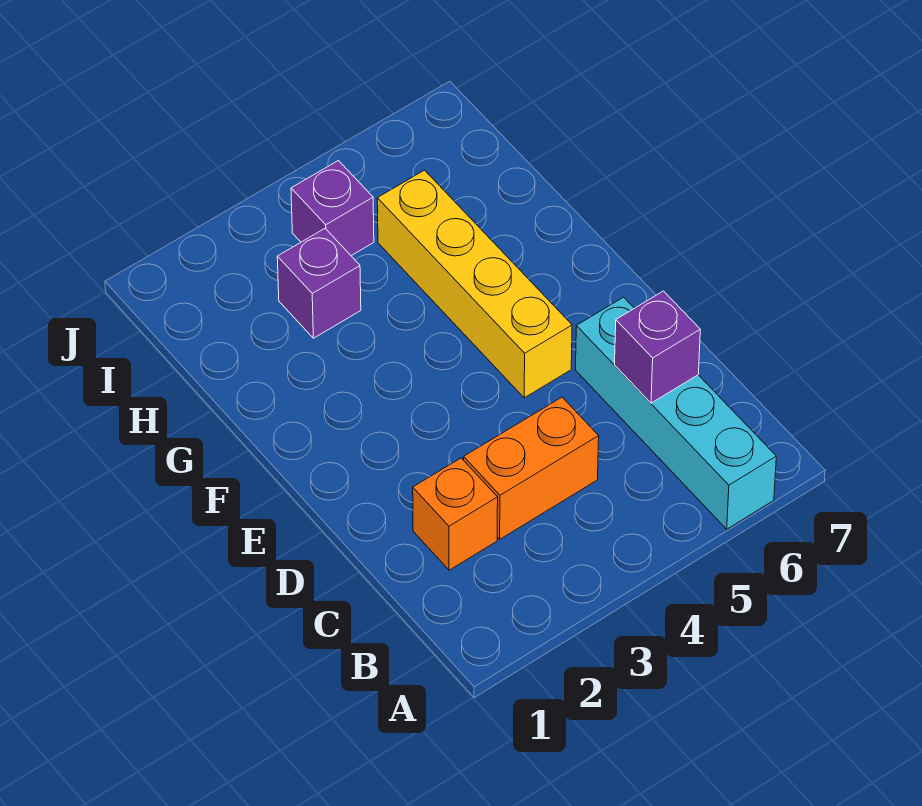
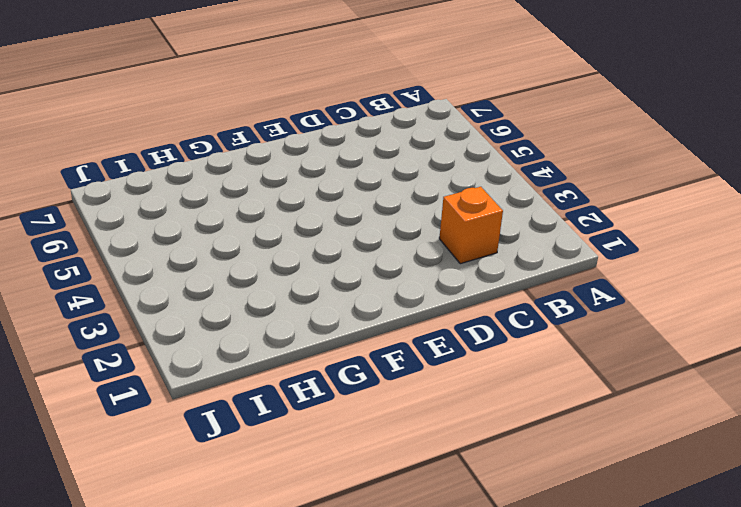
none -> cyan 1x4 brick [576,297,776,529]
none -> orange 1x2 brick [464,397,599,539]

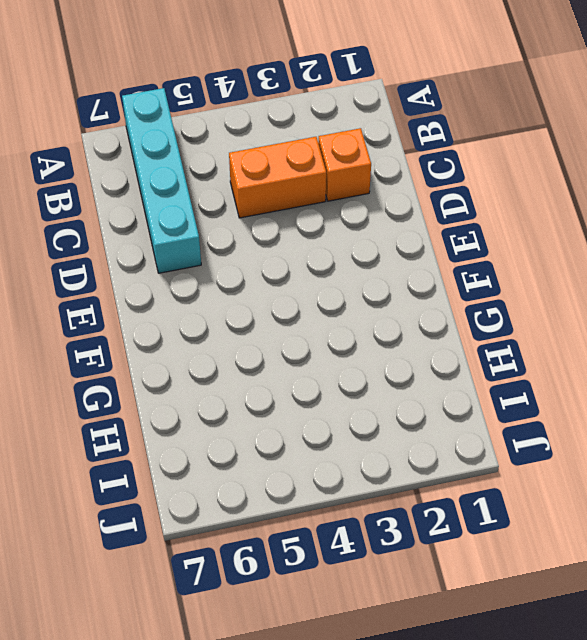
none -> yellow 1x4 brick [377,170,572,398]
none -> purple 1x1 brick [277,229,361,338]

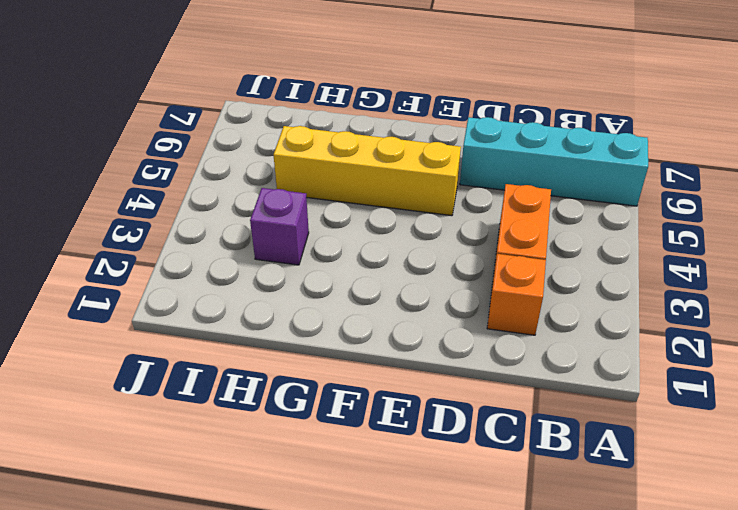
none -> purple 1x1 brick [291,161,374,256]
none -> purple 1x1 brick [615,291,700,403]

